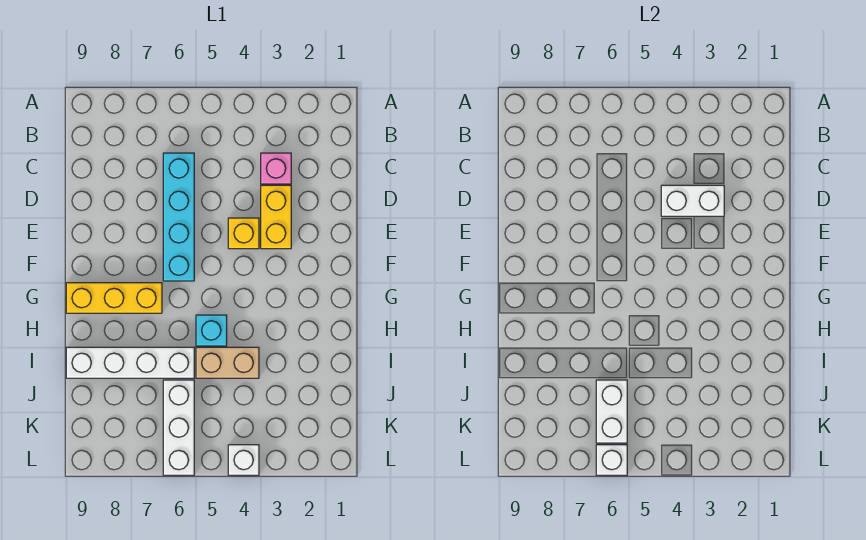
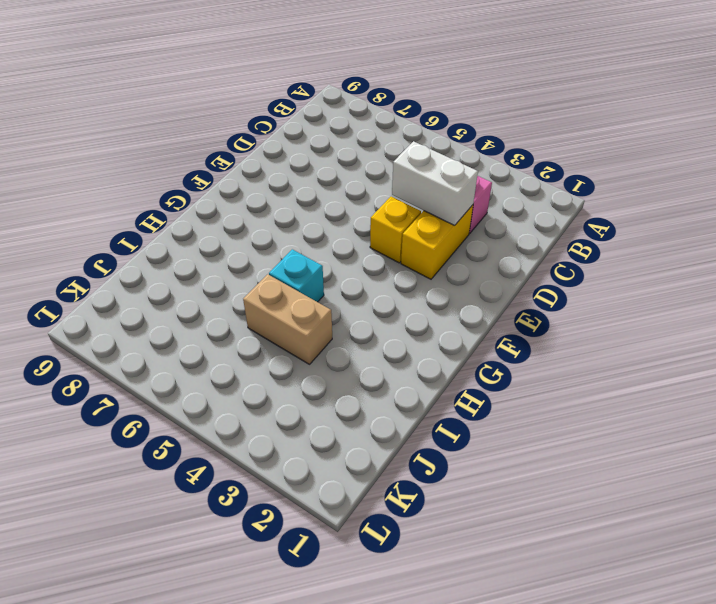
none -> cyan 1x4 brick [163,153,194,281]
none -> yellow 1x3 brick [66,283,162,313]
none -> white 1x4 brick [66,347,194,378]

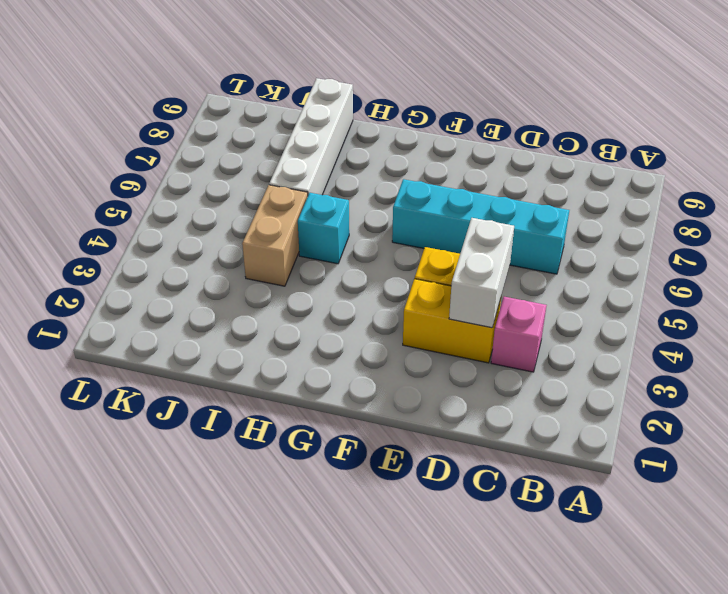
none -> yellow 1x3 brick [66,283,162,313]
none -> white 1x3 brick [163,380,194,475]
none -> white 1x1 brick [228,445,259,475]

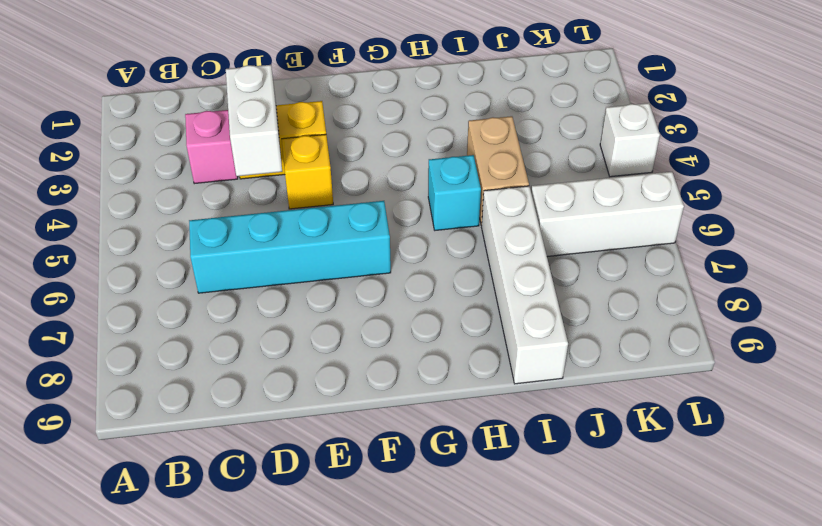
none -> yellow 1x3 brick [66,283,162,313]
none -> white 1x2 brick [596,380,627,443]
none -> white 1x1 brick [596,445,627,475]

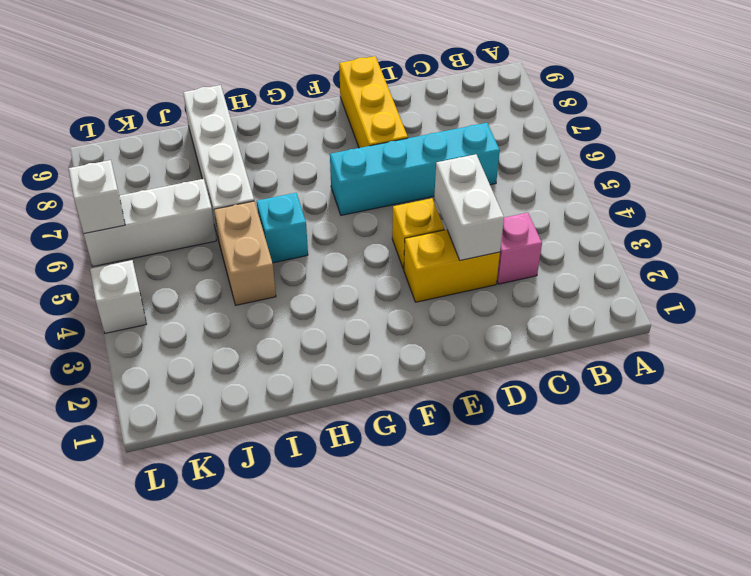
yellow 1x3 brick [339,56,408,148] -> yellow 1x3 brick moved to [66,283,162,313]
none -> white 1x2 brick [596,380,627,443]

